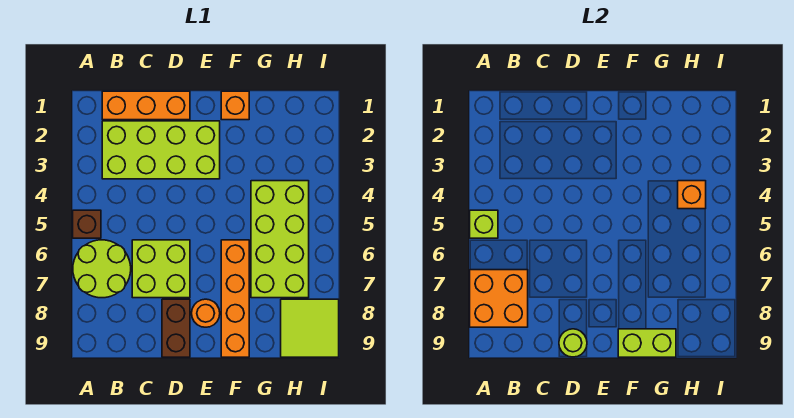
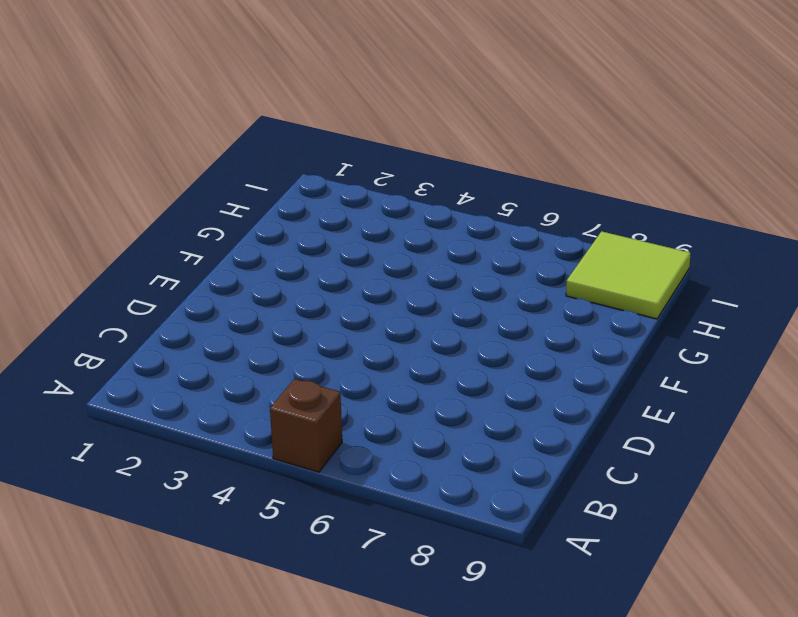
none -> lime 2x2 round brick [73,240,131,298]
none -> orange 1x3 brick [102,91,190,120]
none -> lime 2x4 brick [102,121,220,179]

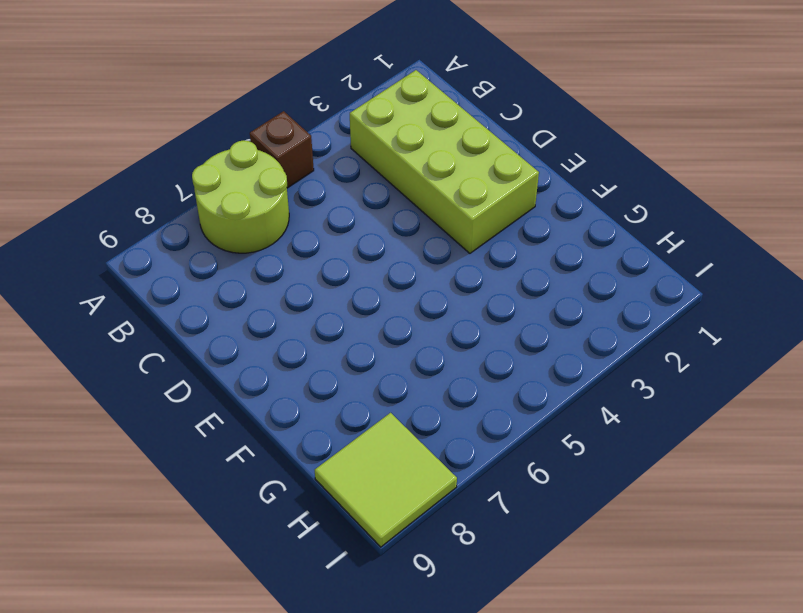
none -> orange 1x3 brick [102,91,190,120]
none -> lime 2x2 brick [132,240,190,298]
none -> brown 1x2 brick [162,299,190,357]

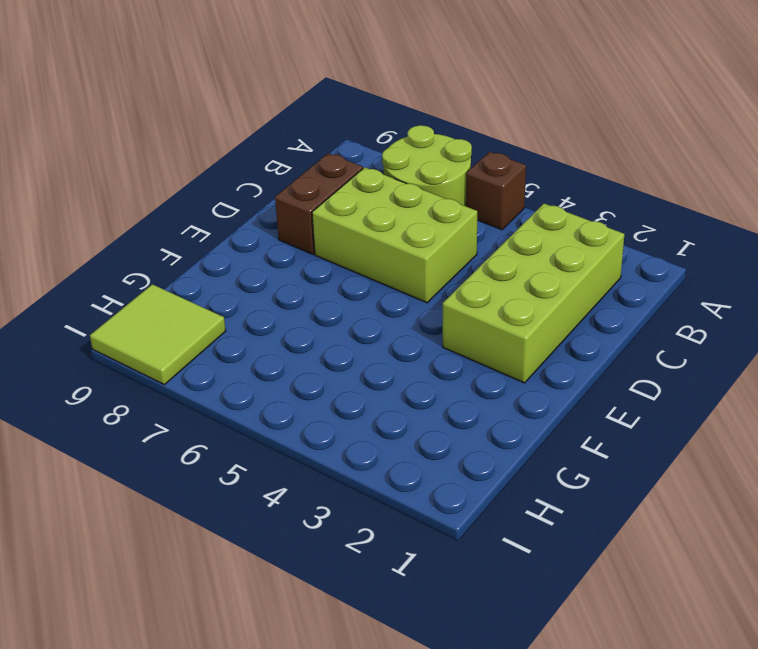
lime 2x3 brick [312,167,477,303] -> lime 2x2 brick [132,240,190,298]
brown 1x2 brick [275,153,363,254] -> brown 1x2 brick turned to [162,299,190,357]
none -> orange 1x3 brick [102,91,190,120]
none -> orange 1x1 round brick [192,299,220,327]
none -> orange 1x1 brick [221,91,249,120]

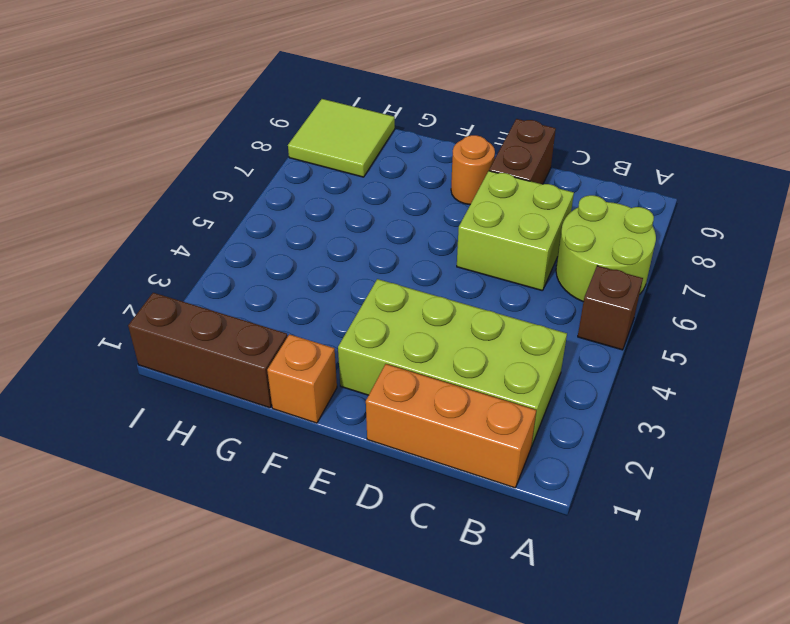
brown 1x3 brick [128,293,287,408] -> none
none -> orange 1x4 brick [221,240,249,357]
none -> lime 2x4 brick [251,181,309,298]
none -> lime 1x1 brick [470,210,498,238]

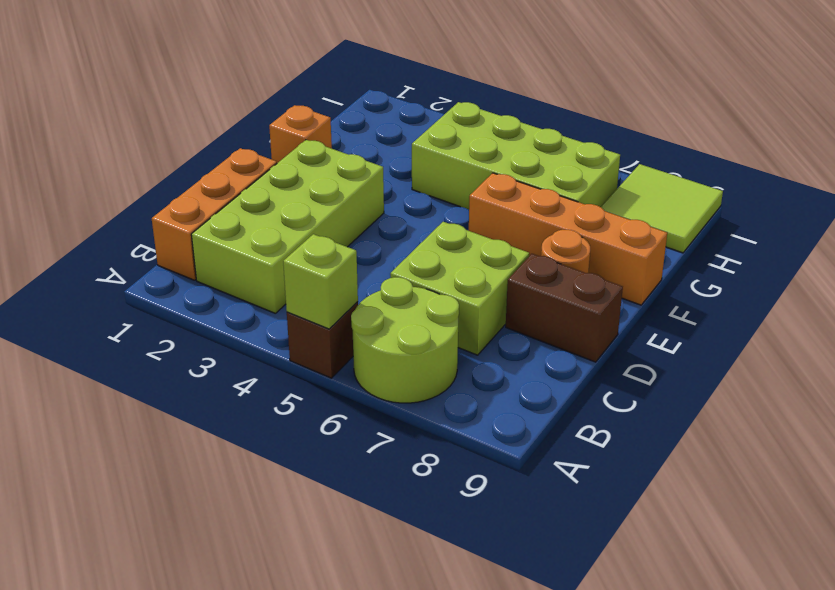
none -> orange 2x2 brick [470,270,528,327]
none -> lime 1x1 round brick [559,329,587,357]
none -> lime 1x2 brick [618,329,676,357]

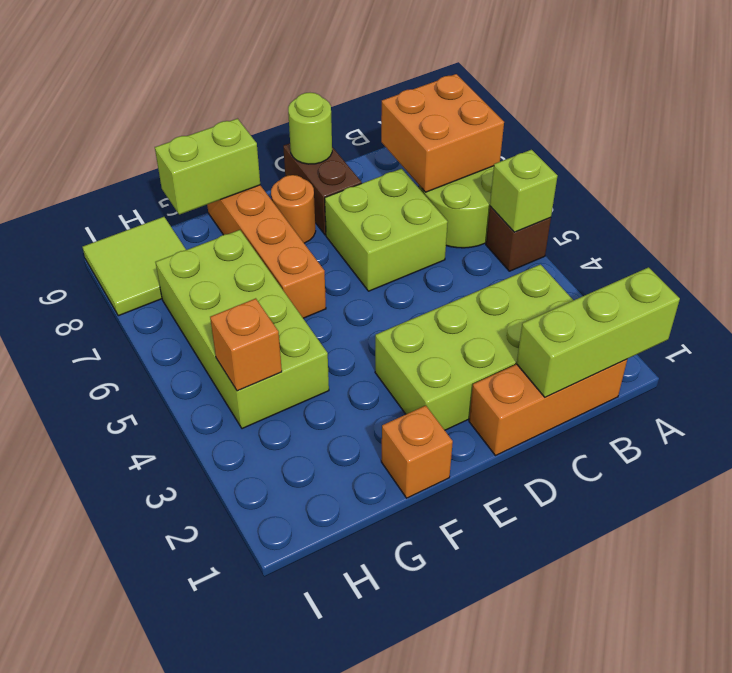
lime 1x3 brick [517,267,680,397] -> none

